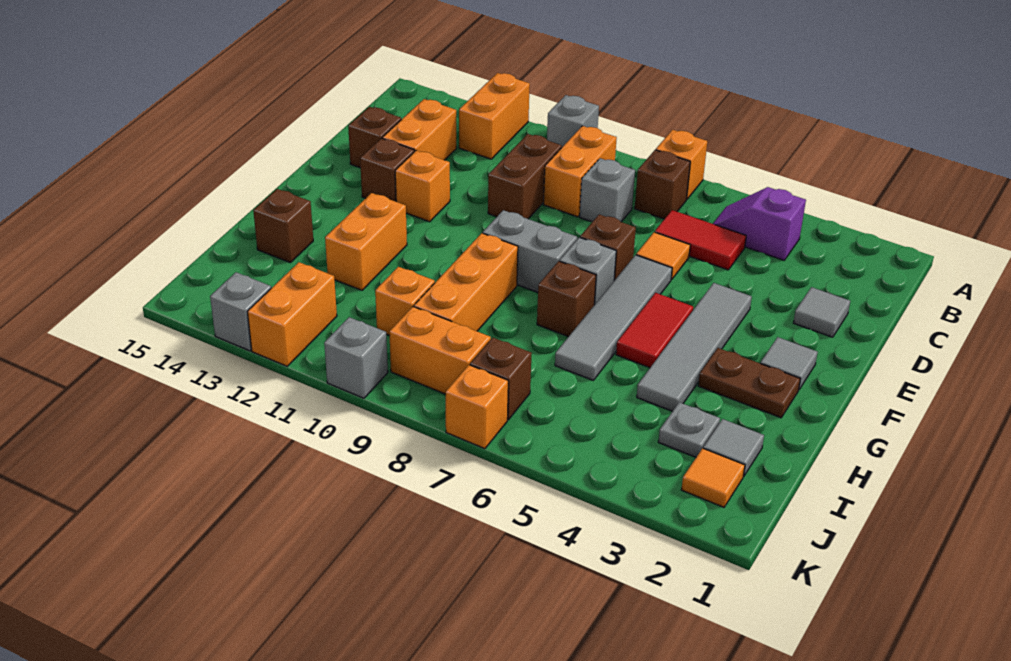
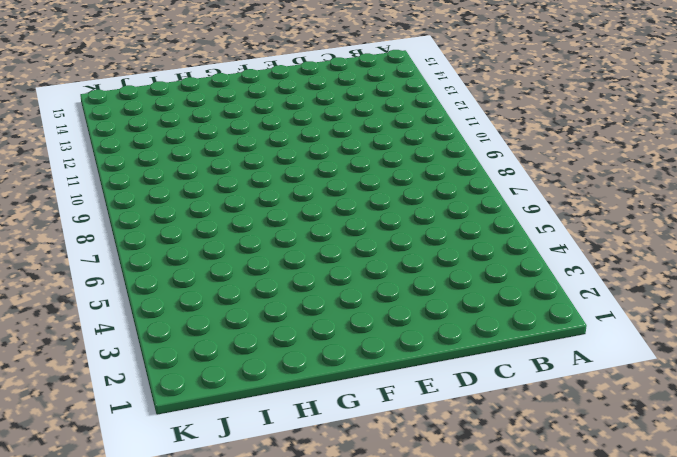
none -> orange 1x1 brick [656,130,707,199]
none -> grey 1x1 brick [547,95,599,147]
none -> orange 1x2 brick [459,73,530,159]
none -> purple 1x2 slope [713,187,806,260]

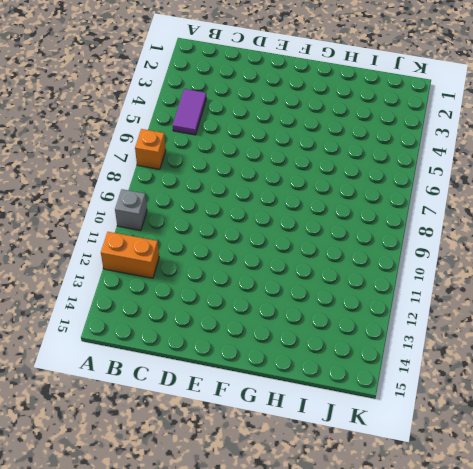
purple 1x2 tile [173,89,206,135] -> purple 1x2 slope [713,187,806,260]
none -> brown 1x1 brick [635,150,690,219]
none -> orange 1x2 brick [543,126,617,217]
none -> red 1x2 tile [655,210,746,270]
none -> grey 1x1 brick [580,158,635,222]

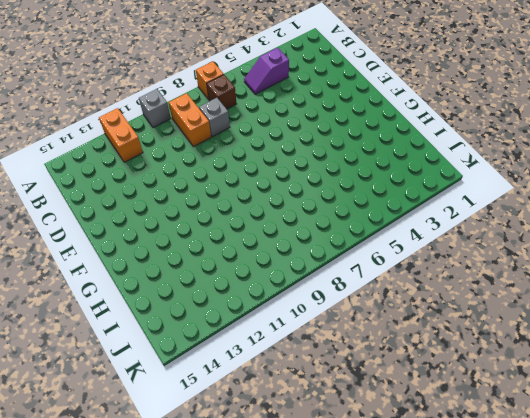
none -> red 1x2 tile [655,210,746,270]
none -> brown 1x2 brick [488,134,562,219]
none -> orange 1x2 brick [382,99,456,160]
none -> grey 1x1 tile [793,287,850,337]

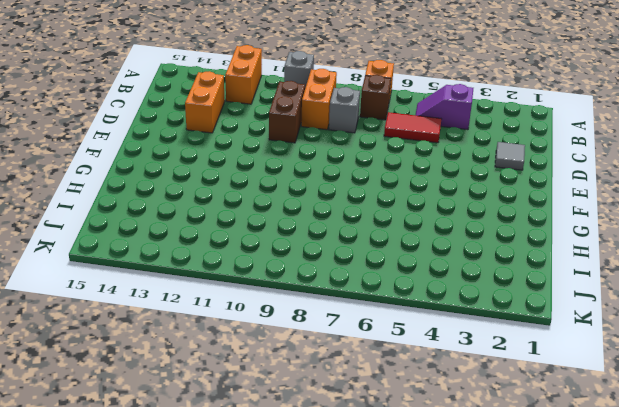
none -> orange 1x1 tile [636,232,690,280]
none -> brown 1x1 brick [348,107,401,168]
none -> grey 1x4 tile [637,283,752,411]
none -> grey 1x4 tile [555,255,672,380]

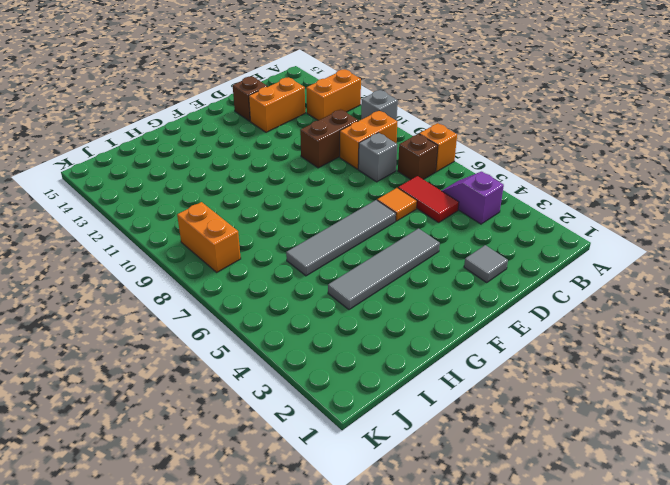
none -> brown 1x1 brick [580,214,636,280]
none -> orange 1x1 brick [395,150,450,222]
none -> brown 1x1 brick [360,138,414,202]
none -> grey 1x1 tile [760,337,818,389]

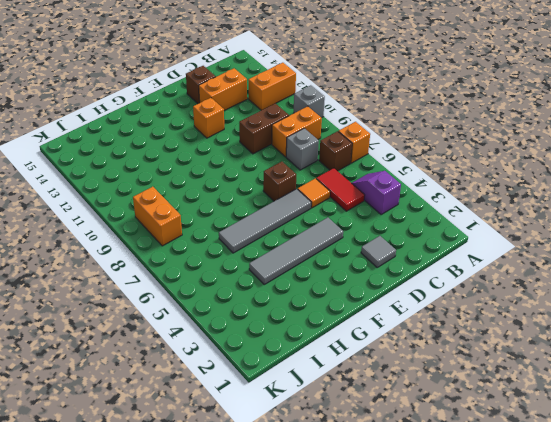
none -> brown 1x1 brick [360,138,414,202]
none -> grey 1x1 tile [760,337,818,389]
none -> red 1x2 tile [616,293,693,368]
none -> grey 1x1 brick [560,237,616,305]

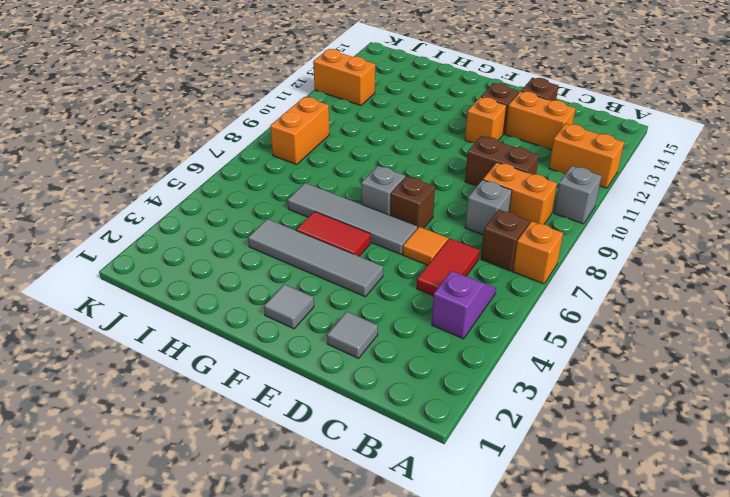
none -> grey 1x2 brick [483,210,577,292]
none -> brown 1x2 plate [698,348,800,418]
none -> brown 1x1 brick [537,261,596,337]
none -> orange 1x3 brick [414,233,518,331]

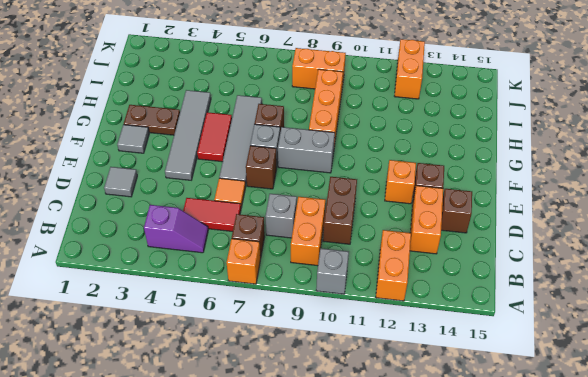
none -> orange 1x2 brick [325,193,407,290]
none -> brown 1x1 brick [253,189,313,263]
none -> grey 1x1 tile [703,419,764,476]
none -> grey 1x1 plate [658,402,720,457]

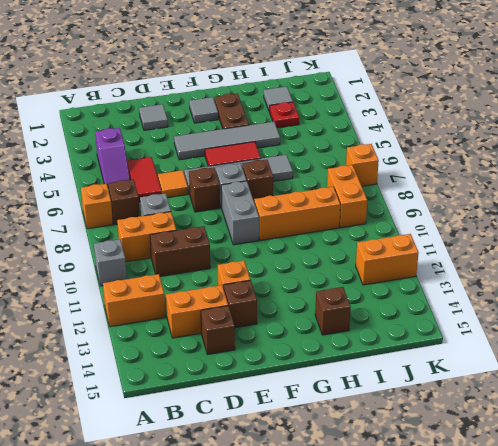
red 1x1 plate [270,102,299,128] -> grey 1x1 plate [658,402,720,457]
none -> orange 1x2 brick [325,193,407,290]
none -> orange 1x1 brick [375,267,435,336]
none -> orange 1x1 tile [681,448,745,507]
none -> brown 1x1 brick [470,338,532,420]

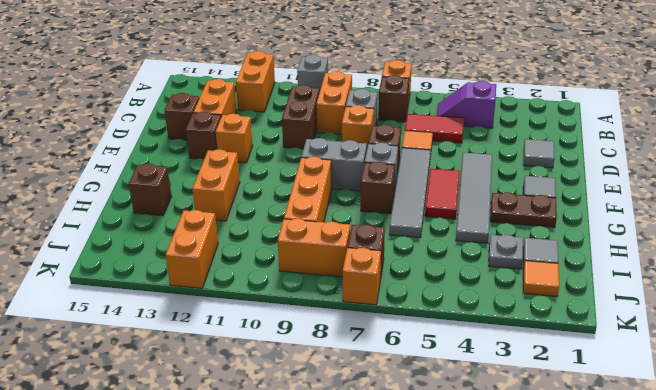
orange 1x1 brick [342,105,374,147] -> orange 1x1 brick moved to [375,267,435,336]
none -> grey 1x1 brick [324,317,388,398]
none -> grey 1x1 brick [210,272,271,351]

